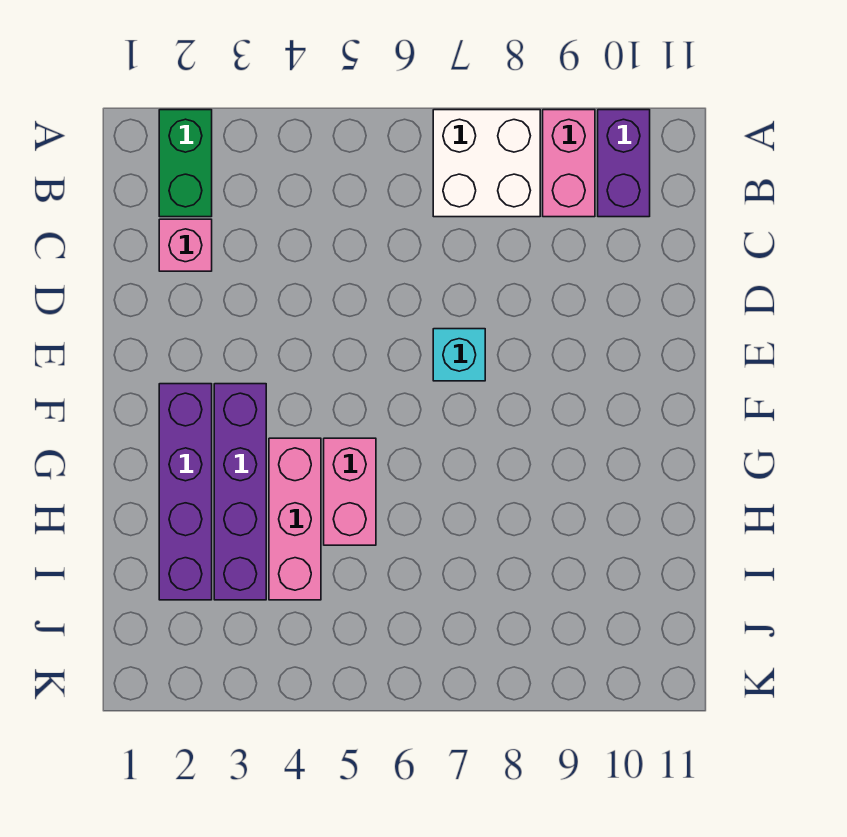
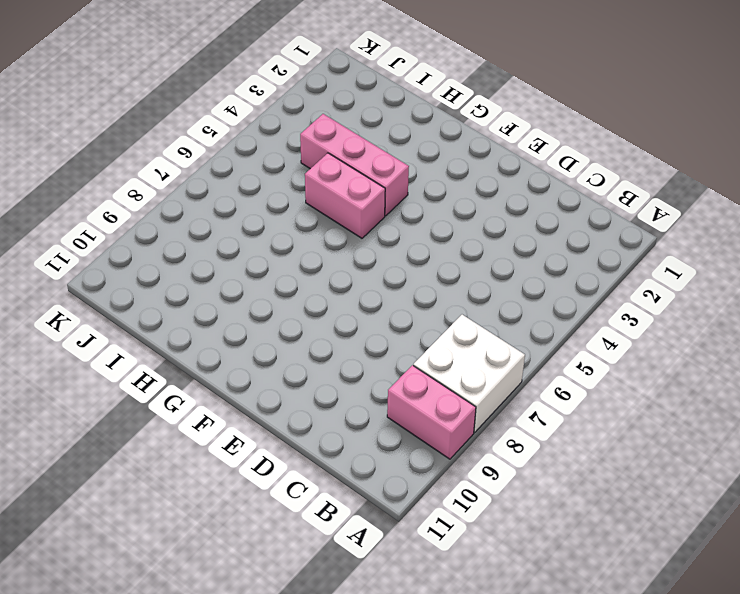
none -> green 1x2 brick [159,110,212,217]
none -> purple 1x2 brick [598,110,650,217]

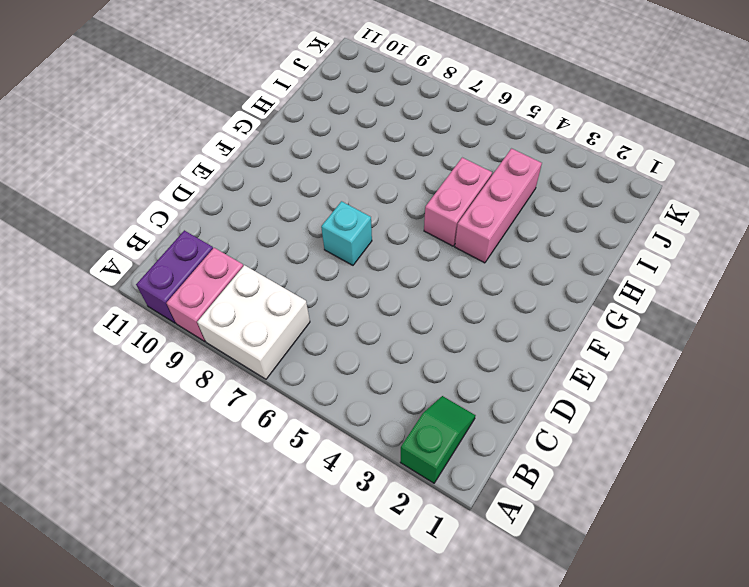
green 1x2 slope [400,396,475,483] -> green 1x2 brick [159,110,212,217]
none -> pink 1x1 brick [159,219,212,271]
none -> purple 1x4 brick [159,384,212,600]

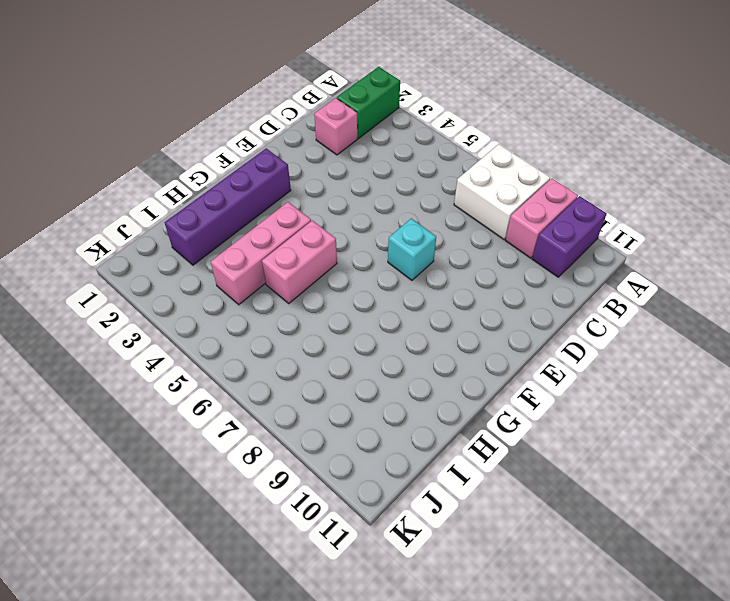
none -> purple 1x4 brick [214,384,266,600]

